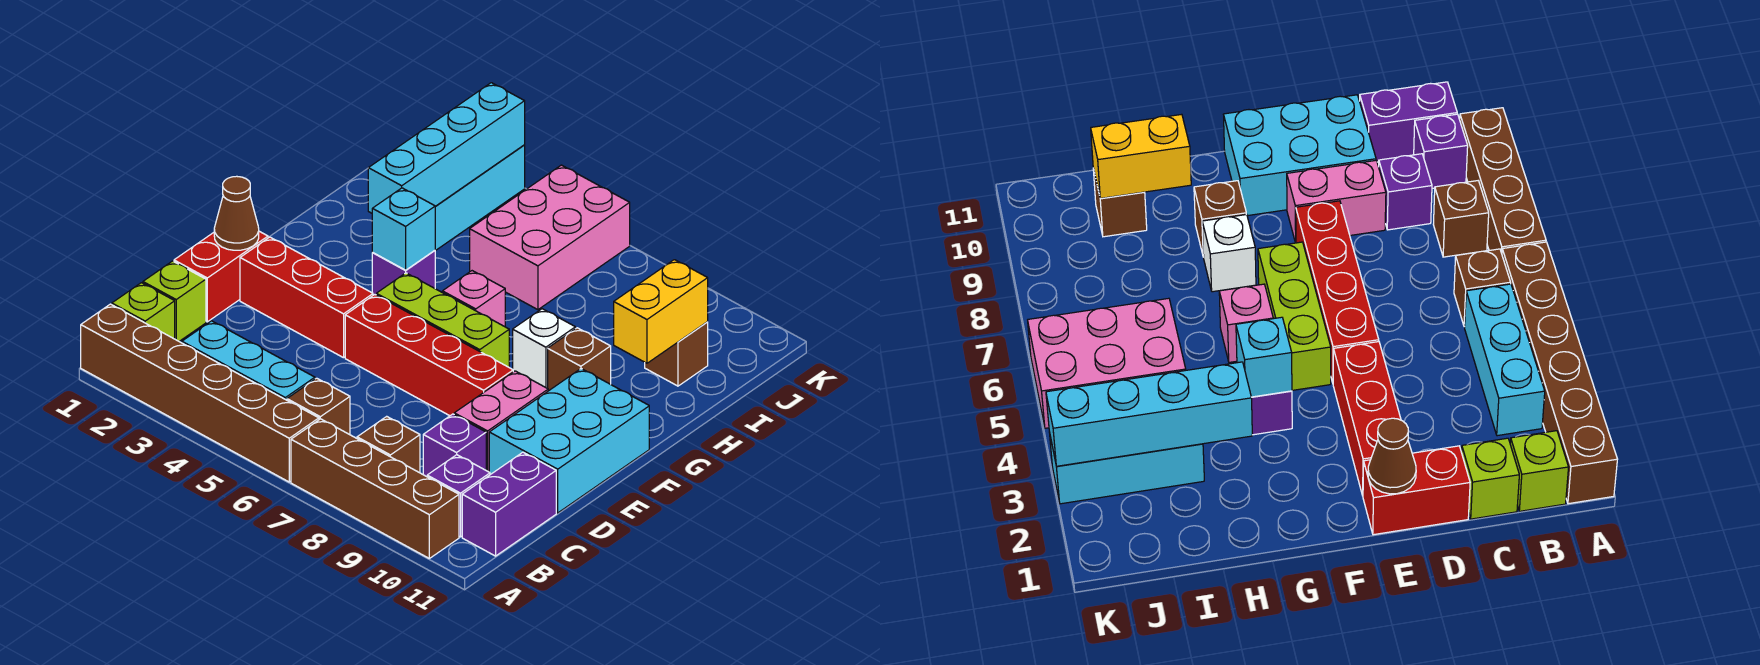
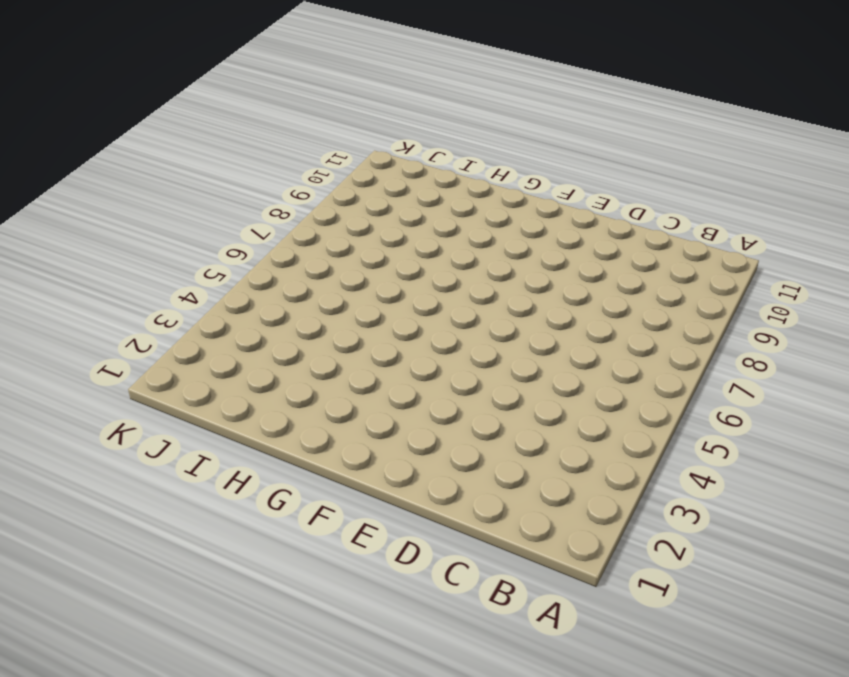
none -> brown 1x6 brick [81,304,319,482]
none -> brown 1x4 brick [291,419,459,558]
none -> lime 1x1 brick [112,283,175,339]

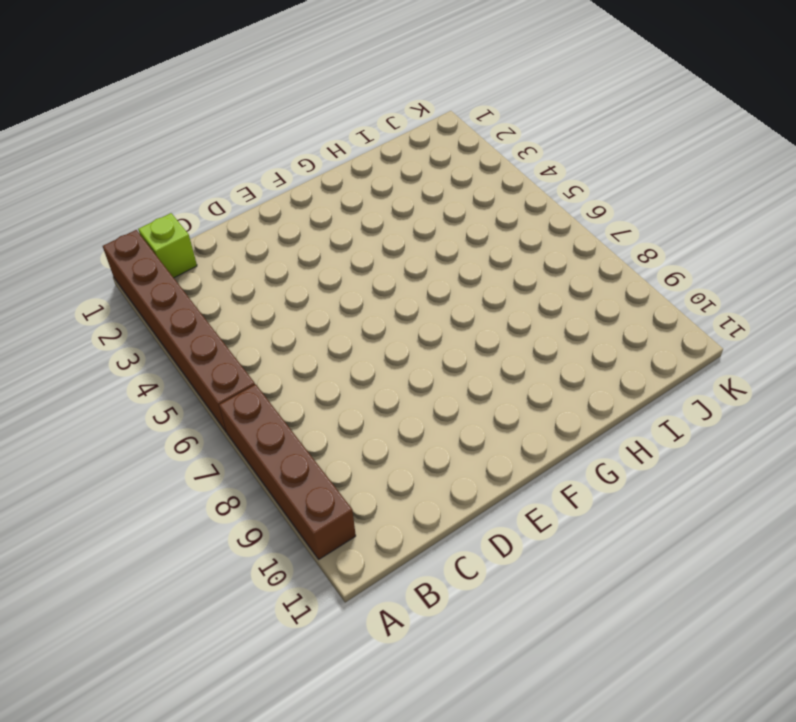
none -> cyan 1x3 brick [182,321,315,400]
none -> brown 1x1 brick [287,378,350,435]
none -> brown 1x1 brick [357,416,420,473]

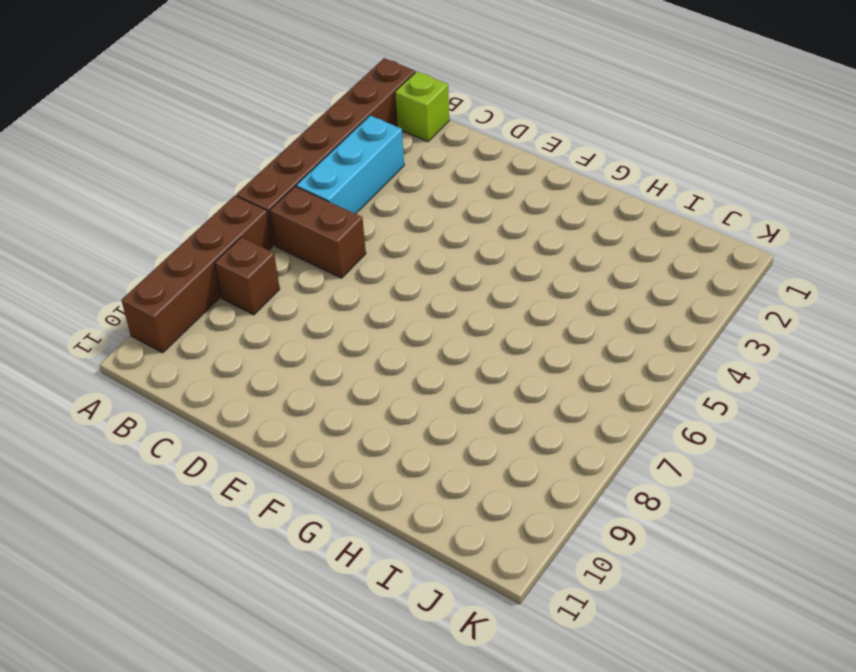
brown 1x2 brick [270,186,366,278] -> brown 1x1 brick [287,378,350,435]
none -> purple 1x1 brick [427,455,490,537]
none -> purple 1x2 brick [462,452,556,556]
none -> lime 1x1 brick [143,261,206,341]

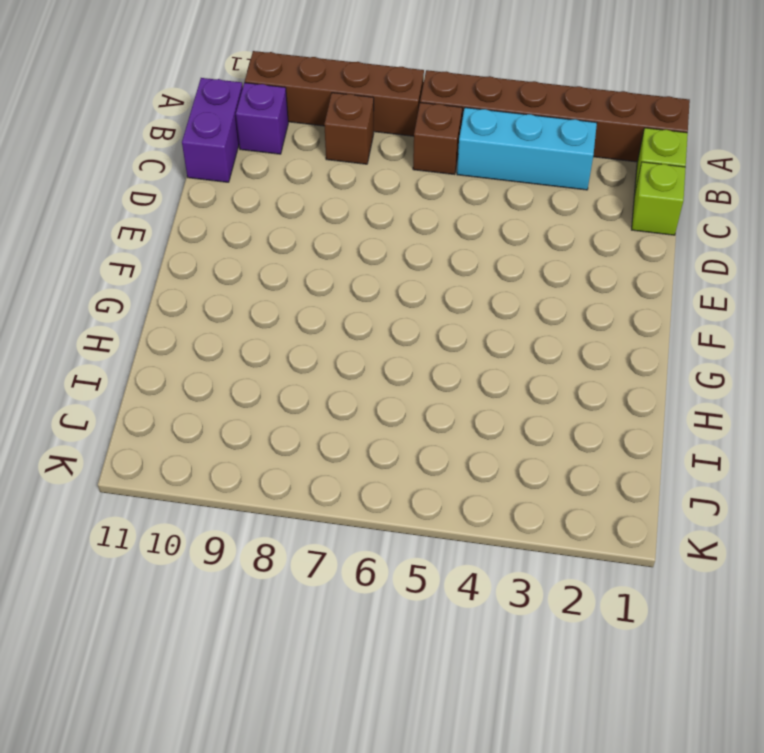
none -> purple 1x1 brick [423,414,486,477]
none -> red 1x2 brick [174,231,268,322]
none -> pink 1x2 brick [454,371,548,472]

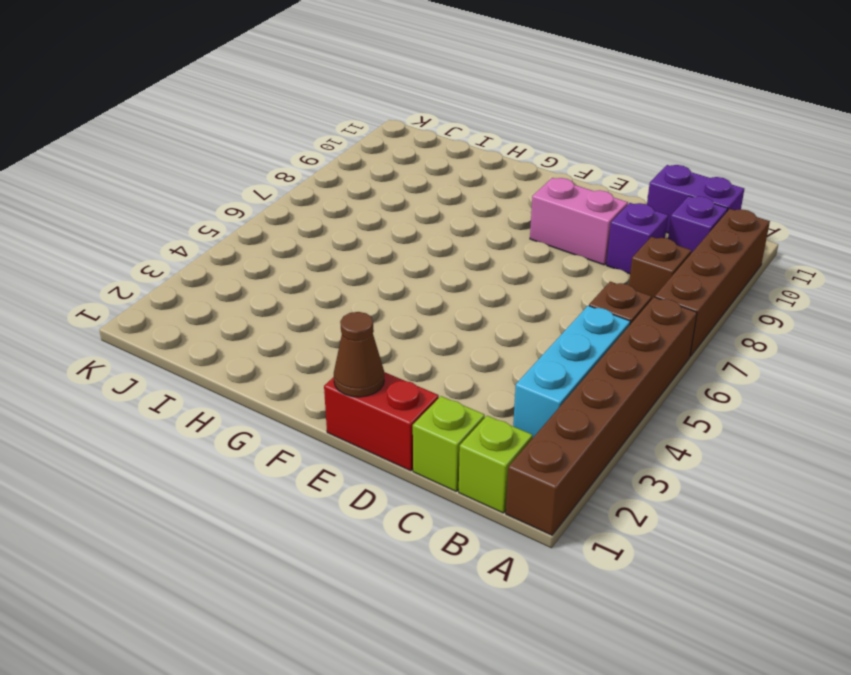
none -> cyan 2x3 brick [489,369,649,513]
none -> red 1x3 brick [240,237,373,358]
none -> red 1x4 brick [345,295,513,416]

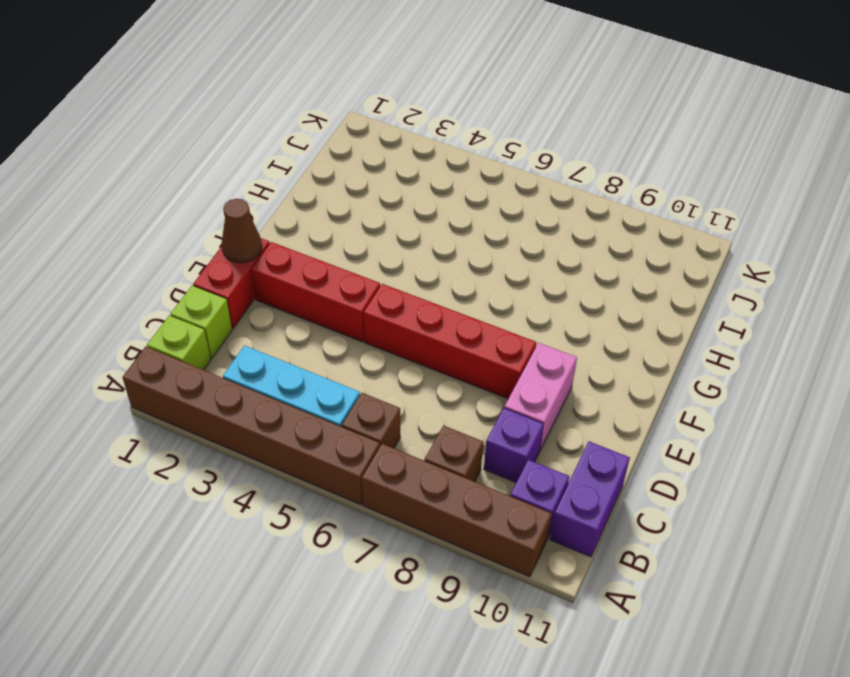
none -> cyan 2x3 brick [489,369,649,513]
none -> lime 1x3 brick [376,273,509,367]
none -> purple 1x1 brick [372,250,435,295]

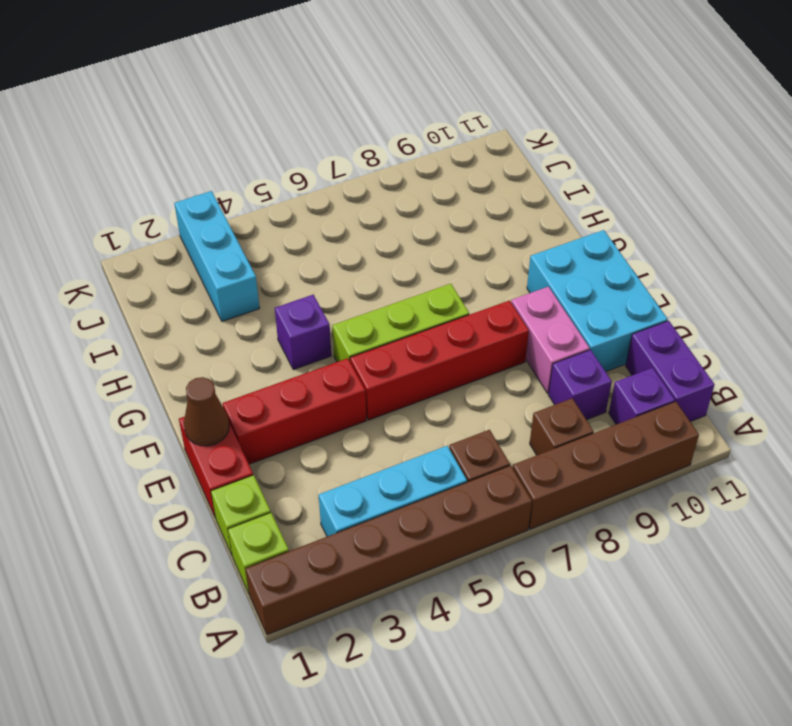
none -> pink 1x1 brick [442,271,505,327]
none -> white 1x1 brick [513,309,575,388]
none -> brown 1x1 brick [548,328,611,391]

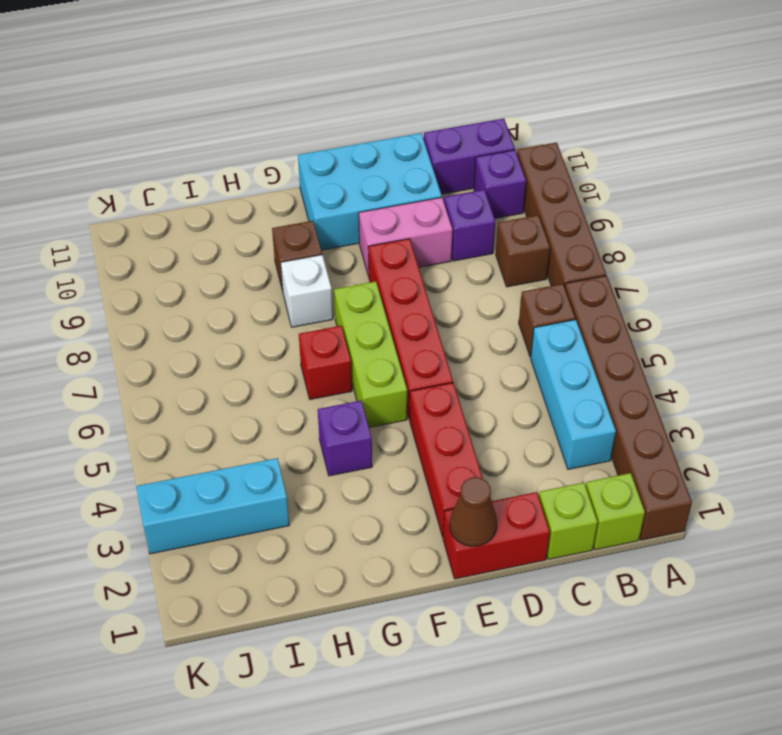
red 1x1 brick [299,326,352,400] -> pink 1x1 brick [442,271,505,327]
none -> pink 2x3 brick [470,165,630,310]
none -> brown 1x1 brick [645,322,708,386]
none -> cyan 1x1 brick [372,188,435,270]

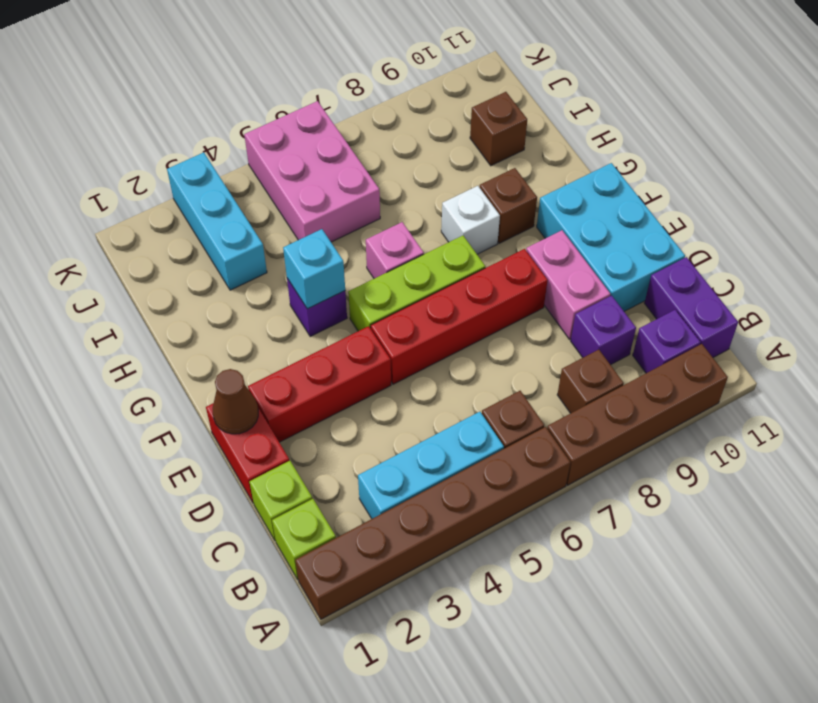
none -> cyan 1x4 brick [368,83,525,213]
none -> yellow 1x2 brick [614,260,708,363]

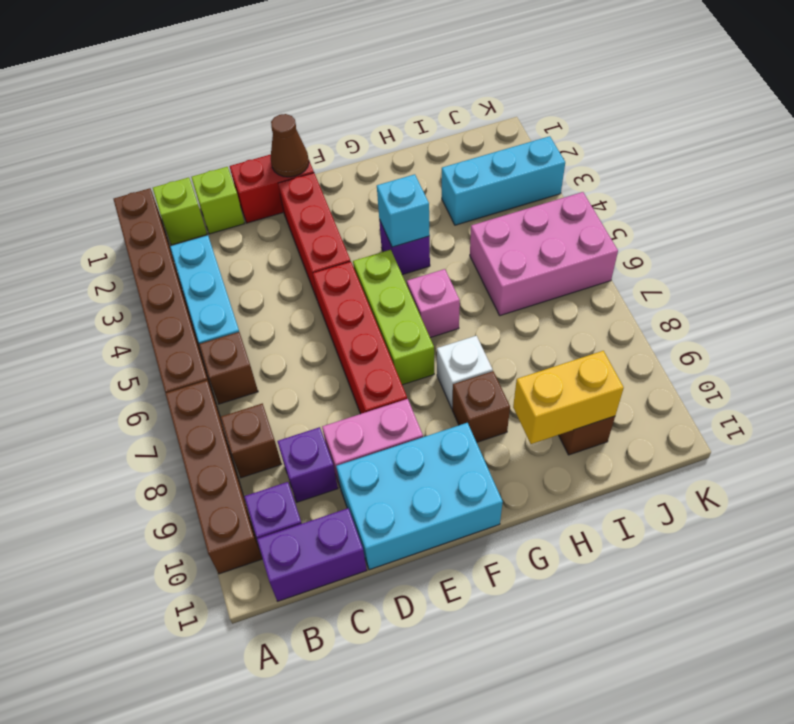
none -> cyan 1x4 brick [368,83,525,213]

